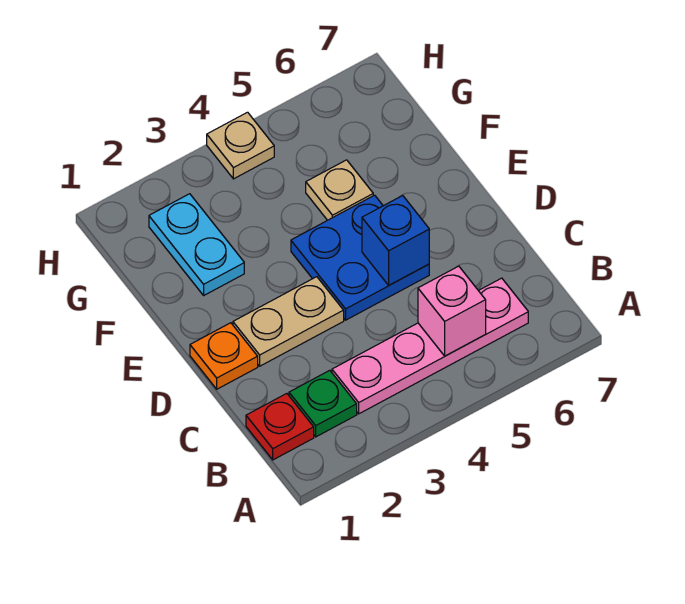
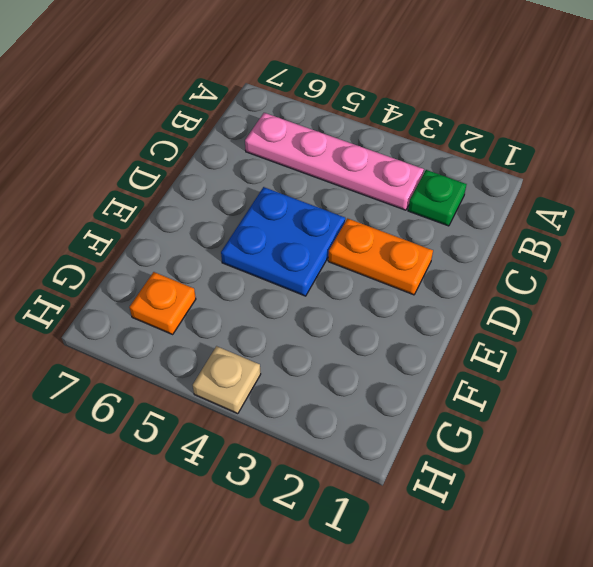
orange 1x2 plate [328,218,433,295] -> tan 1x2 plate [233,277,344,366]
orange 1x1 plate [129,272,196,334] -> orange 1x1 plate moved to [190,323,258,389]
none -> red 1x1 plate [246,394,314,460]
none -> cyan 1x2 plate [149,194,244,295]

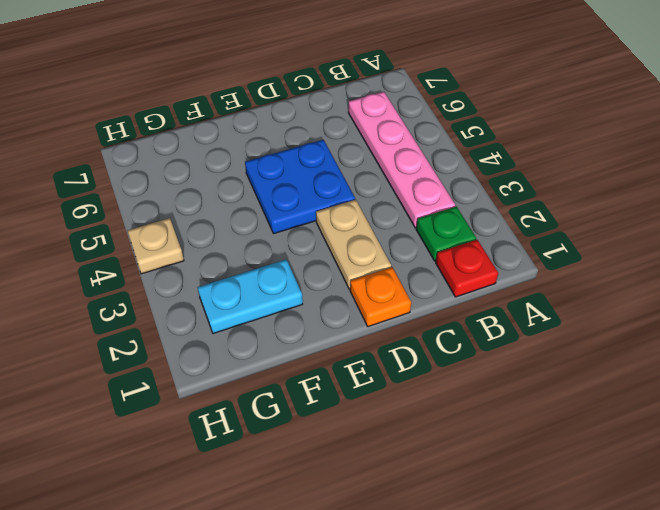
none -> tan 1x1 plate [306,160,373,220]
none -> pink 1x1 brick [418,266,486,356]

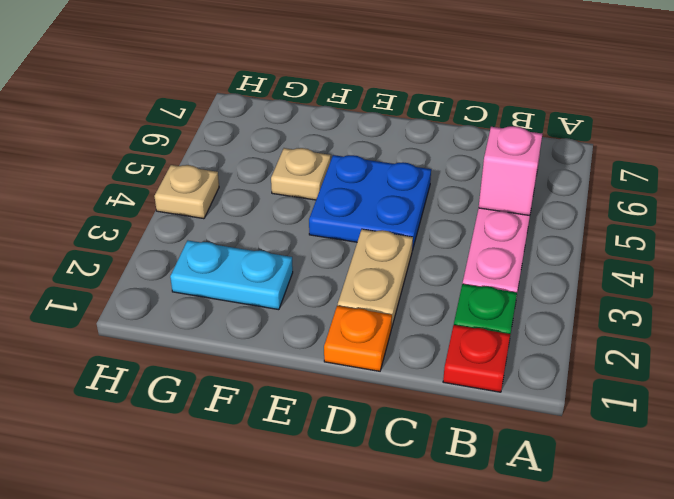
none -> blue 1x1 brick [362,196,429,285]

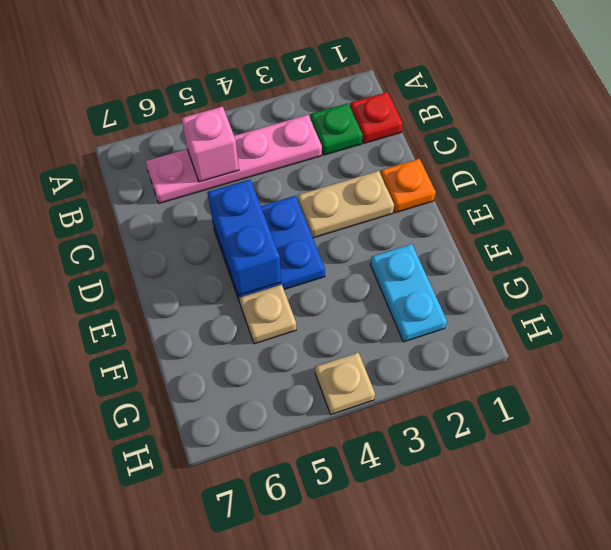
blue 1x2 brick [207,179,281,295] -> blue 1x1 brick [362,196,429,285]

